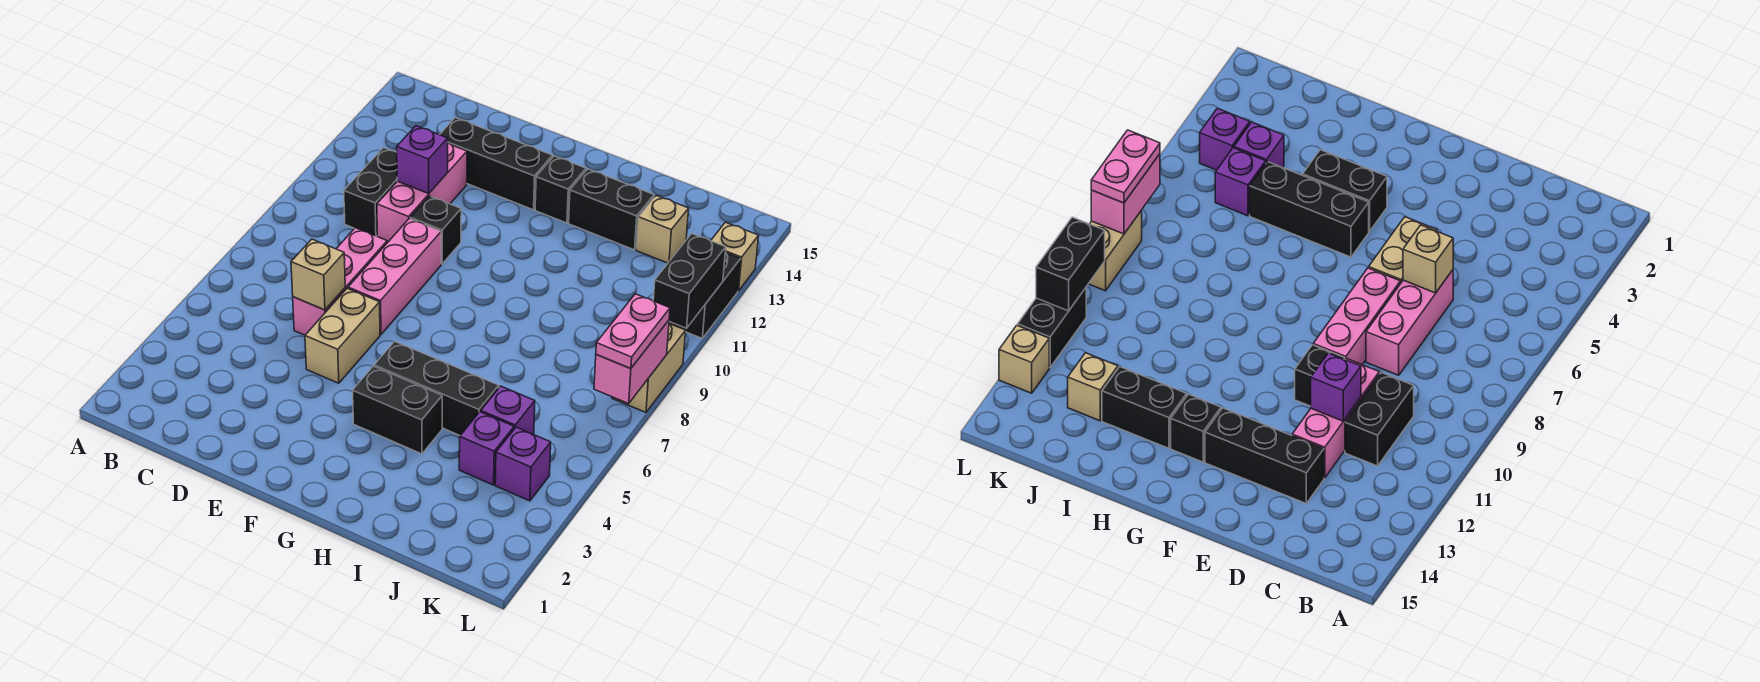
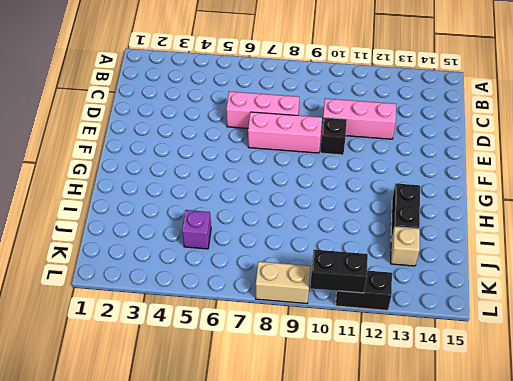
none -> black 1x2 brick [344,148,397,236]
none -> black 1x3 brick [440,118,553,210]
none -> tan 1x2 brick [305,288,380,383]

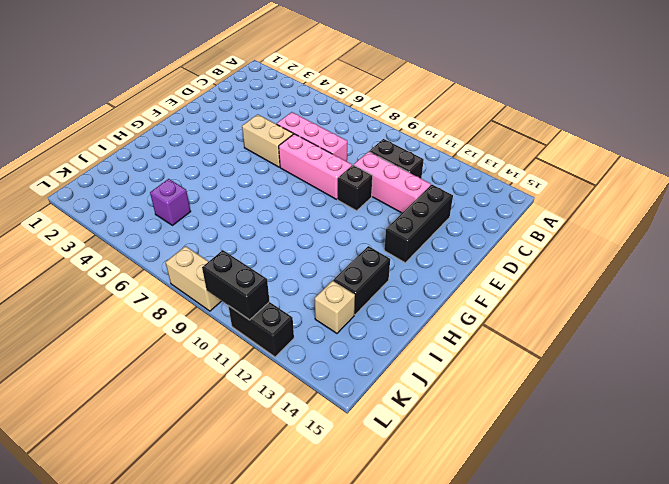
none -> black 1x2 brick [353,366,442,454]
none -> black 1x3 brick [374,342,499,435]
none -> black 1x1 brick [535,156,586,223]

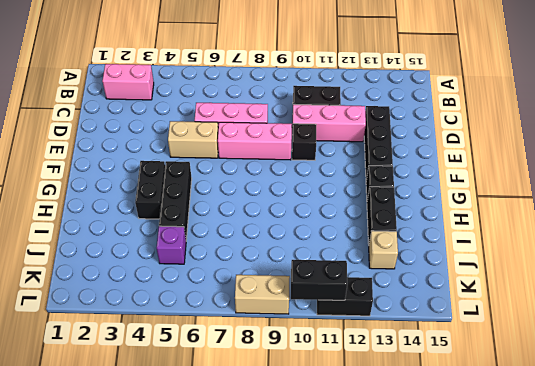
pink 1x2 brick [102,64,154,100] -> pink 1x2 brick moved to [594,320,669,404]
none -> purple 1x1 brick [459,412,514,485]
none -> purple 1x1 brick [495,427,551,501]
none -> tan 1x1 brick [711,222,759,291]

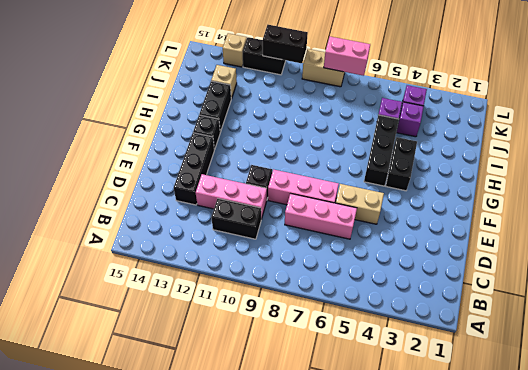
none -> tan 1x1 brick [291,239,345,310]
none -> purple 1x1 brick [397,126,448,194]
none -> pink 1x2 plate [596,294,670,369]

